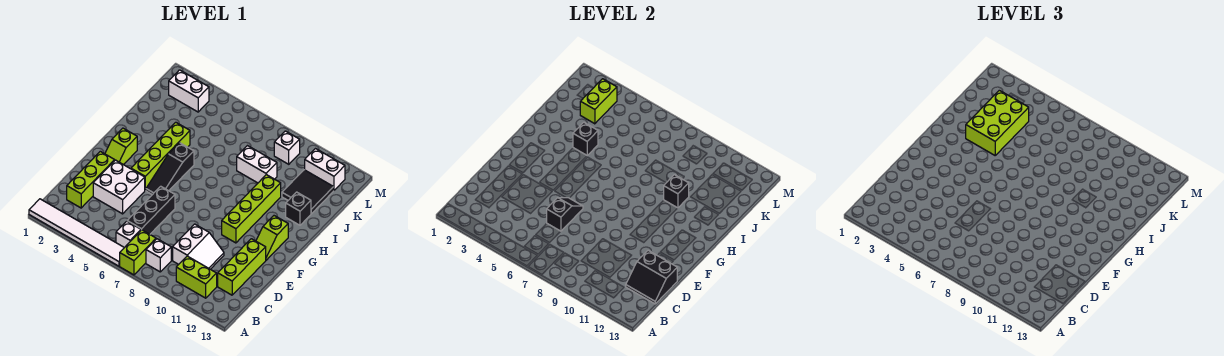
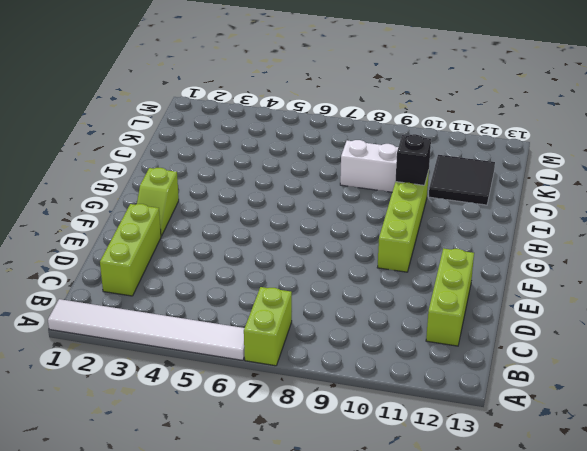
none -> white 1x1 brick [116,221,141,248]
none -> white 1x1 brick [146,239,171,272]
none -> lime 1x2 brick [176,256,217,298]

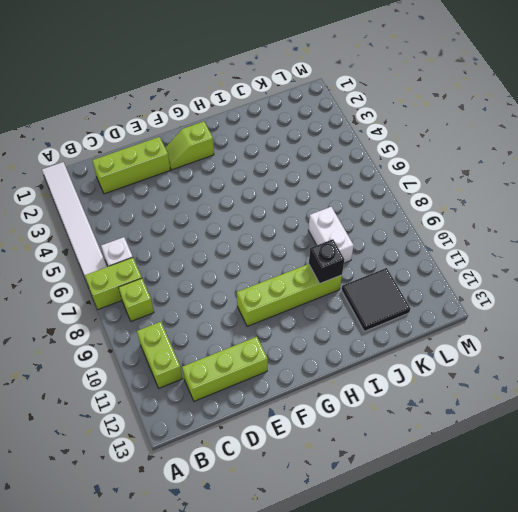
lime 1x1 brick [119,278,154,321] -> white 1x1 brick [146,239,171,272]
none -> black 1x3 brick [127,186,175,234]
none -> white 2x2 slope [173,224,224,269]
none -> white 2x2 brick [93,160,145,214]

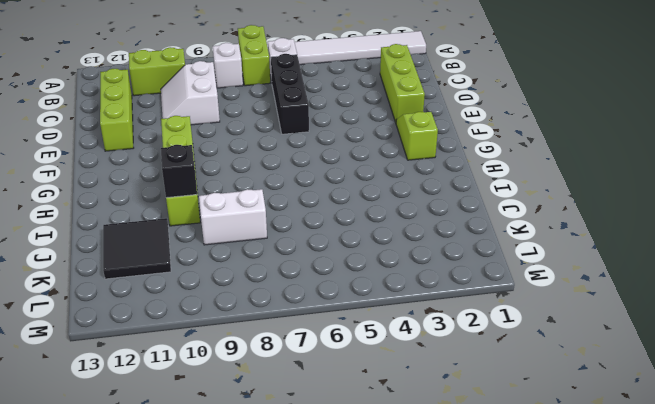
none -> white 2x2 brick [93,160,145,214]
none -> lime 1x4 brick [131,122,190,190]
none -> black 1x3 slope [146,143,194,195]

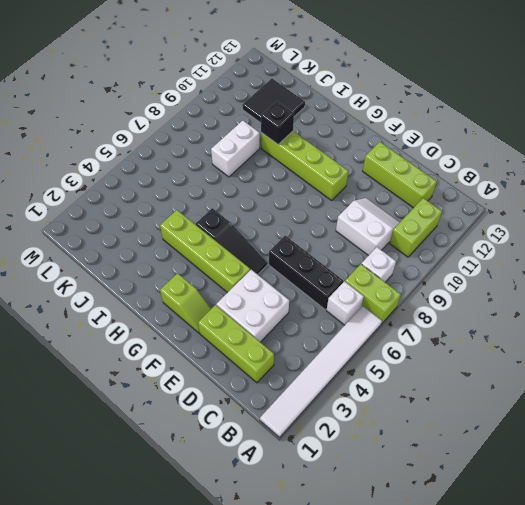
none -> lime 1x2 slope [256,216,288,260]
none -> black 1x1 brick [286,192,311,225]
none -> white 1x2 brick [169,70,209,112]

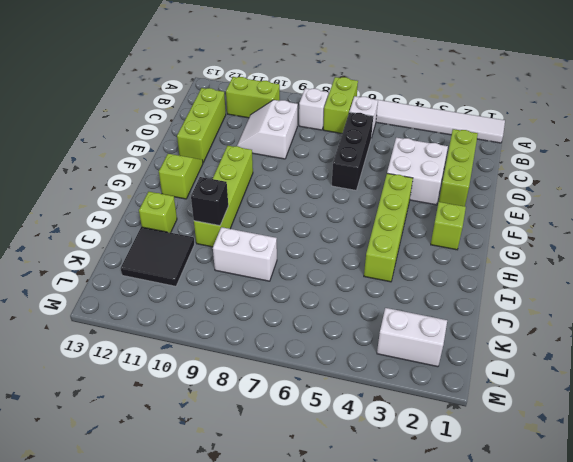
lime 1x1 brick [139,192,177,233] -> black 1x1 brick [286,192,311,225]
none -> black 1x3 slope [146,143,194,195]
none -> white 1x1 brick [274,131,300,164]
none -> white 1x2 brick [305,149,345,190]

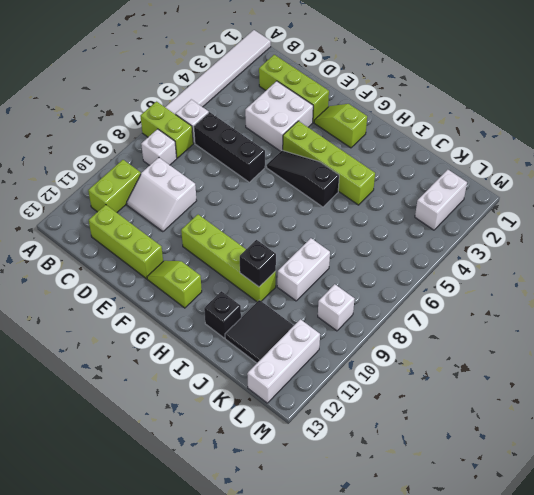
white 1x3 brick [247,319,320,403] -> white 1x2 brick [305,149,345,190]
none -> black 2x2 slope [626,250,677,304]
none -> black 1x2 slope [547,198,583,231]
none -> black 1x1 brick [573,122,598,155]

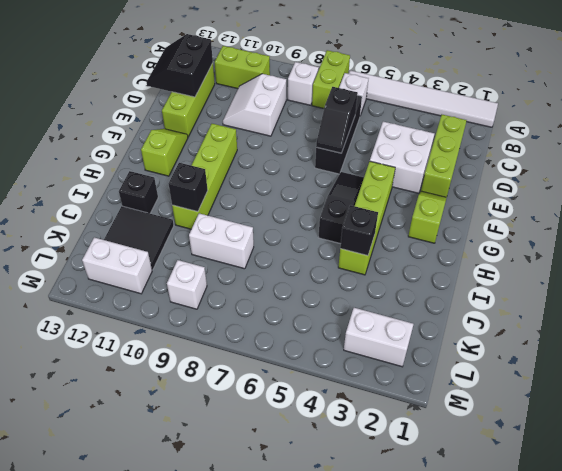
black 2x2 slope [147,34,213,97] -> black 2x2 slope turned to [626,250,677,304]
none -> lime 1x2 brick [580,79,617,124]
none -> lime 2x3 brick [966,90,1029,155]

